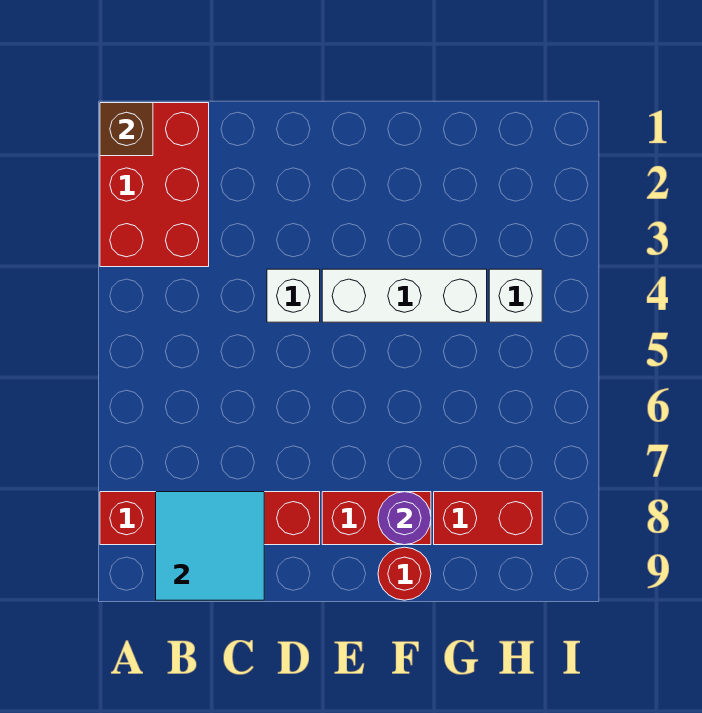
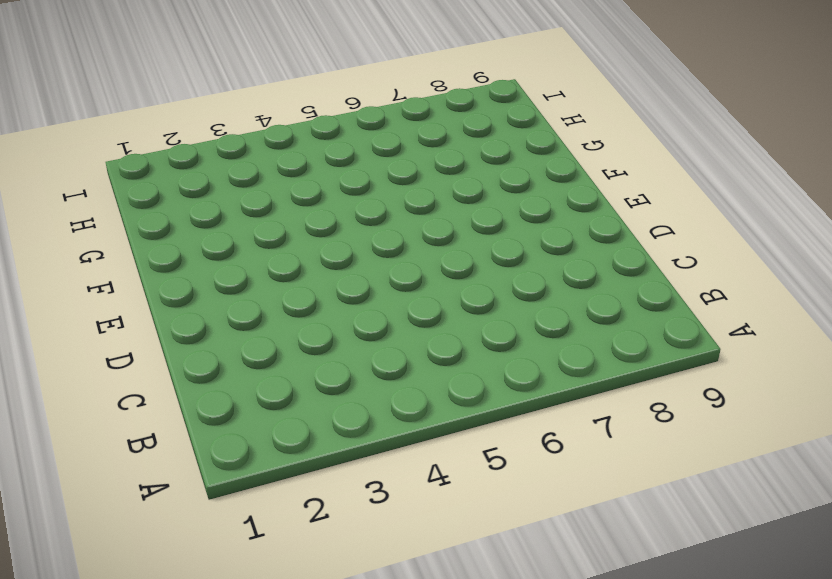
none -> red 2x3 brick [100,103,209,267]
none -> red 1x4 brick [100,492,320,545]

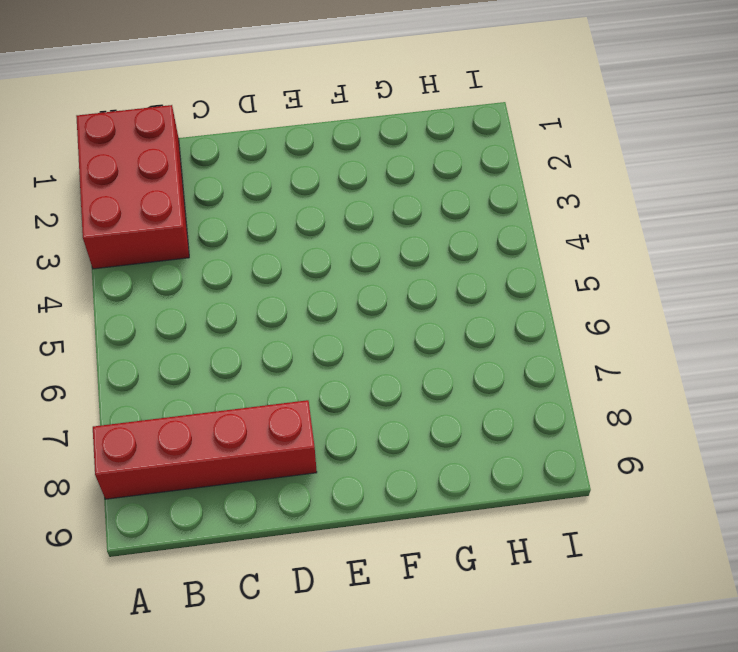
none -> white 1x1 brick [267,269,320,322]
none -> white 1x3 brick [322,269,487,322]

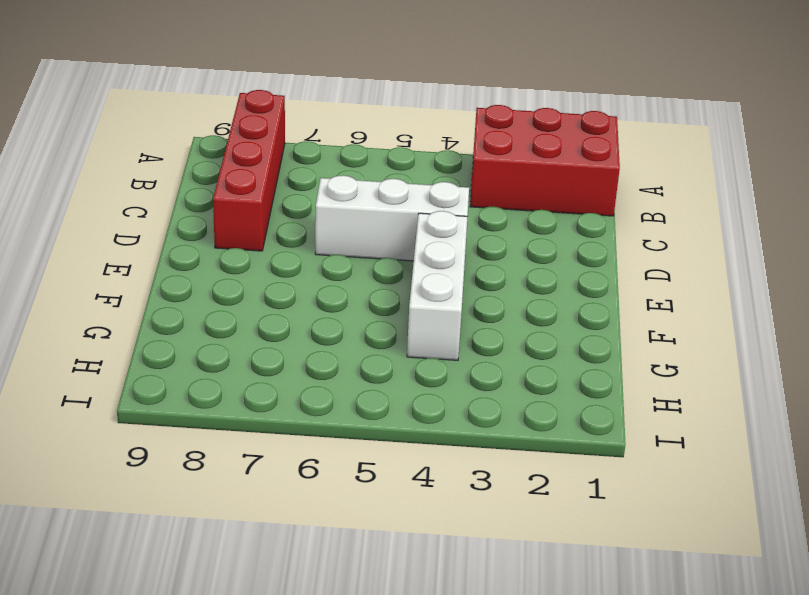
white 1x3 brick [315,175,469,261] -> white 1x1 brick [267,269,320,322]
none -> red 1x2 brick [322,492,431,545]
none -> red 1x1 round brick [378,547,431,600]

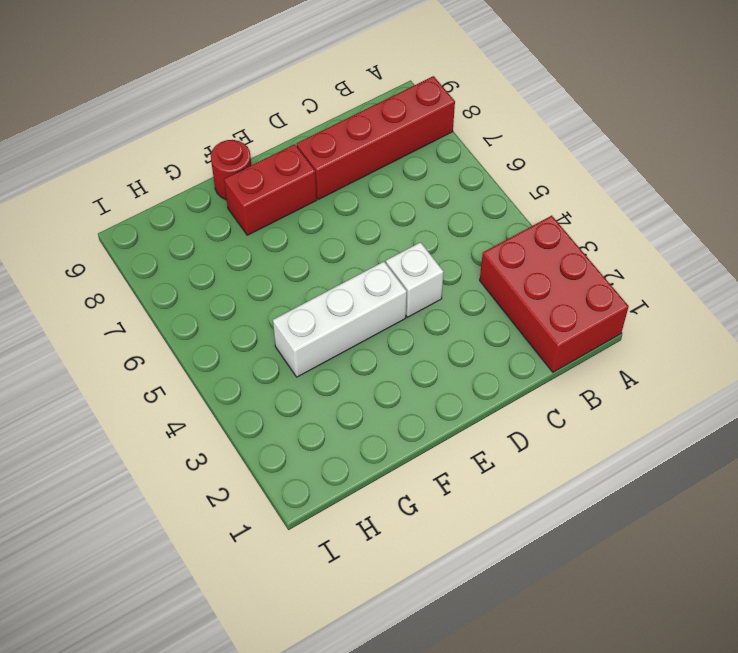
none -> red 1x2 brick [434,492,542,545]
none -> white 1x1 brick [489,269,542,322]

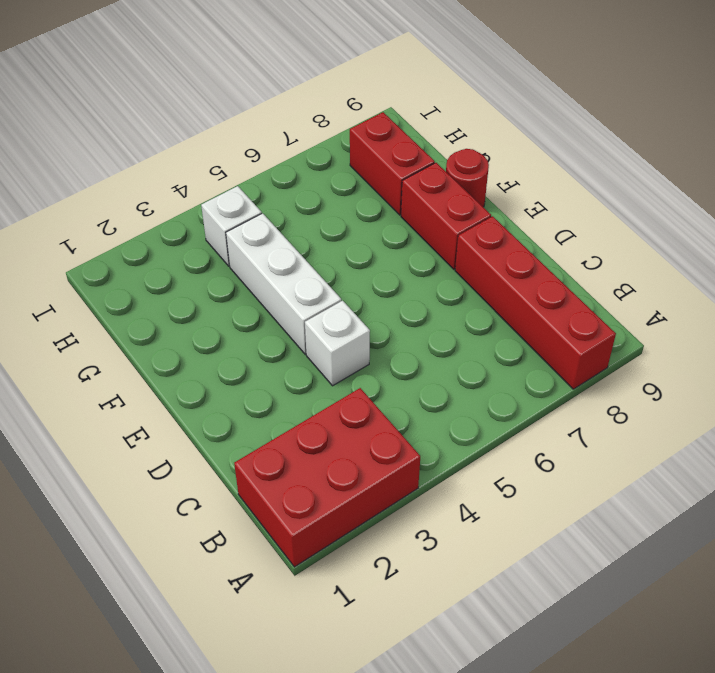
none -> brown 1x1 brick [100,103,153,156]
none -> cyan 2x2 tile [156,492,264,600]

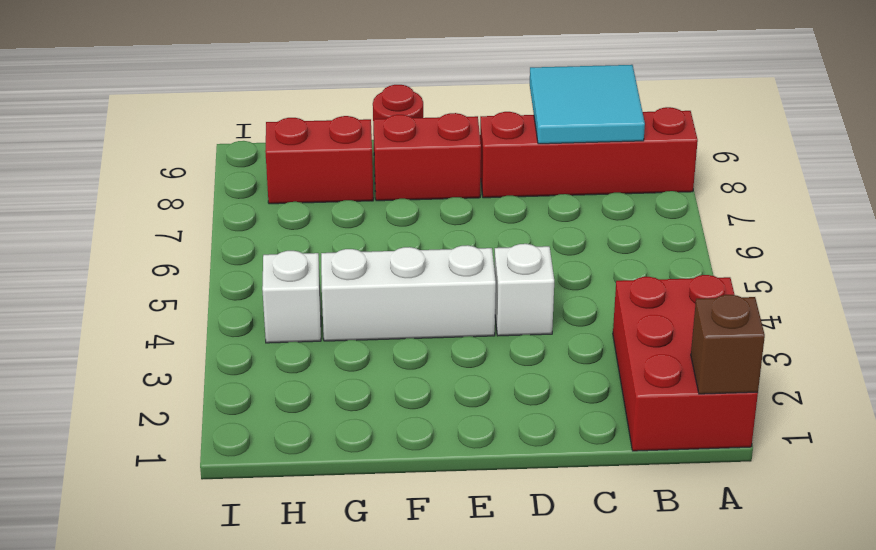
none -> purple 1x1 round brick [378,492,431,545]

